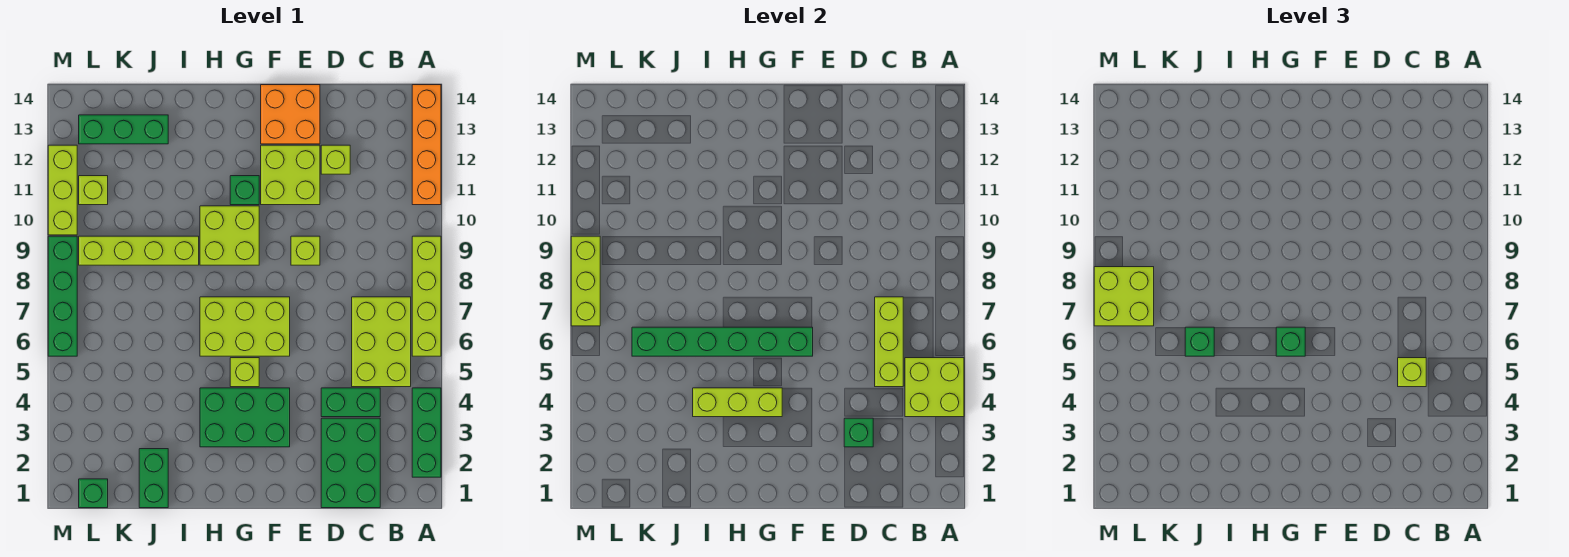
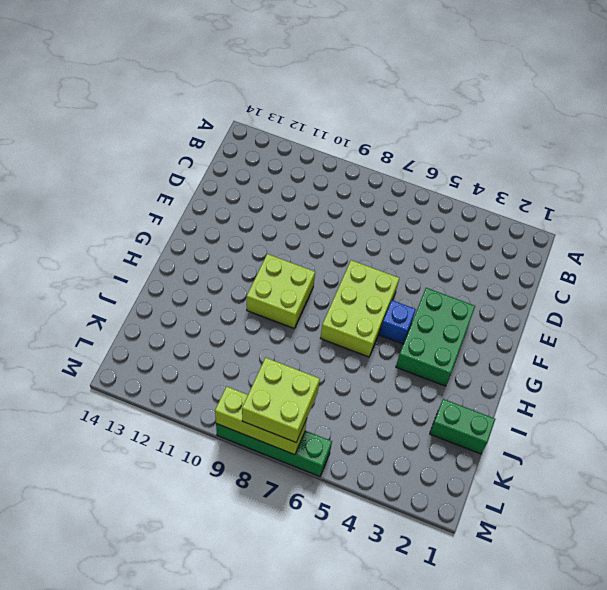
blue 1x1 brick [380,300,416,344] -> lime 1x1 brick [230,358,259,387]
none -> green 1x3 brick [412,388,441,477]
none -> lime 1x4 brick [412,236,441,356]
none -> orange 1x4 brick [412,85,441,205]
none -> lime 2x3 brick [352,297,411,387]

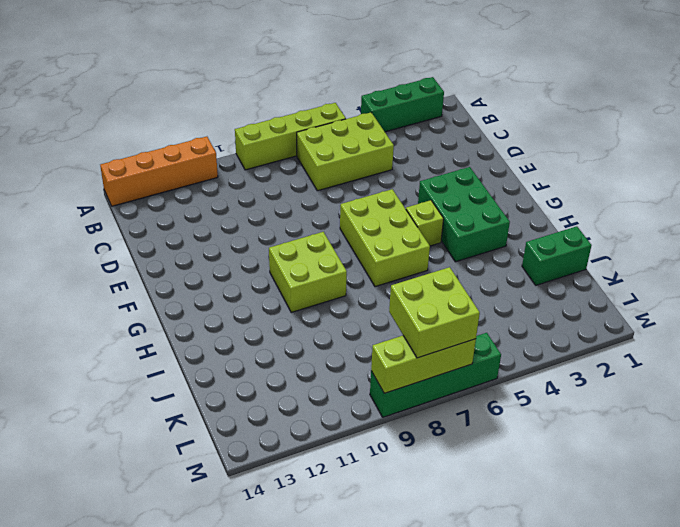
none -> green 2x3 brick [321,418,380,508]
none -> green 1x2 brick [321,388,380,417]
none -> lime 1x1 brick [321,145,350,174]
none -> lime 1x1 brick [291,236,320,265]

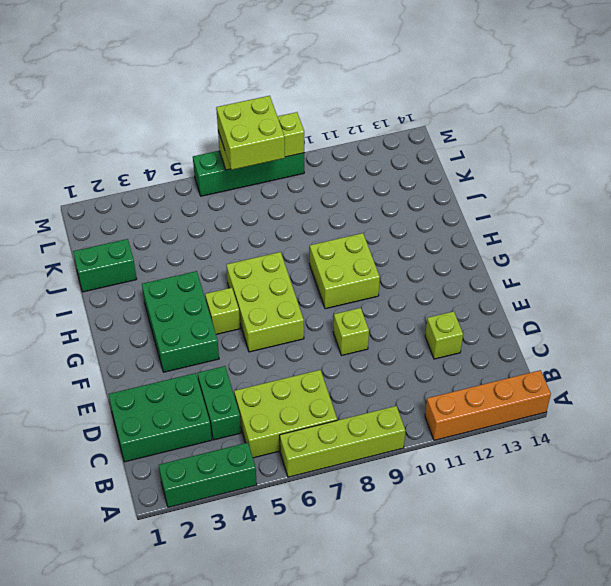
none -> lime 2x2 brick [261,145,320,205]
none -> orange 2x2 brick [261,85,320,144]
none -> green 1x1 brick [230,176,259,205]
none -> lime 1x4 brick [79,236,199,265]

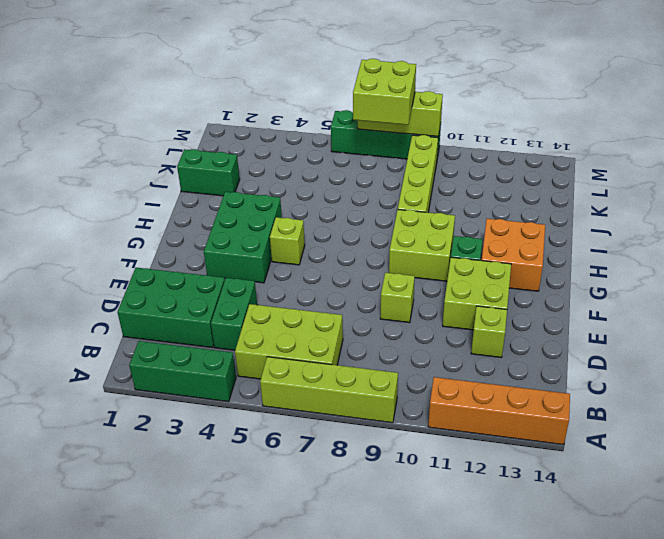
orange 2x2 brick [482,219,545,291] -> orange 2x2 brick moved to [261,85,320,144]
none -> lime 2x3 brick [200,297,290,356]
none -> green 1x3 brick [79,115,168,144]
none -> green 1x1 brick [79,479,108,508]
none -> lime 1x1 brick [79,176,108,205]

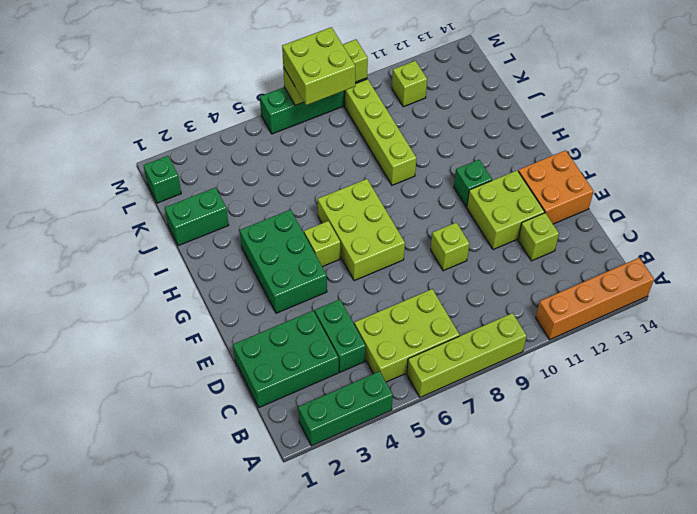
none -> lime 2x2 brick [200,206,259,265]
none -> green 1x3 brick [79,115,168,144]
none -> lime 1x3 brick [48,145,77,235]
none -> lime 2x2 brick [905,358,964,417]

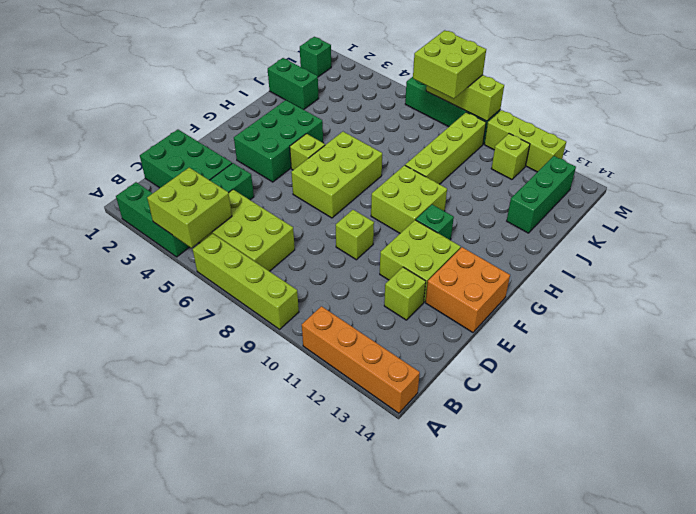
none -> lime 1x3 brick [875,297,903,387]
none -> green 1x1 brick [844,418,873,447]
none -> green 1x6 brick [632,327,813,356]
none -> lime 1x3 brick [693,388,782,417]

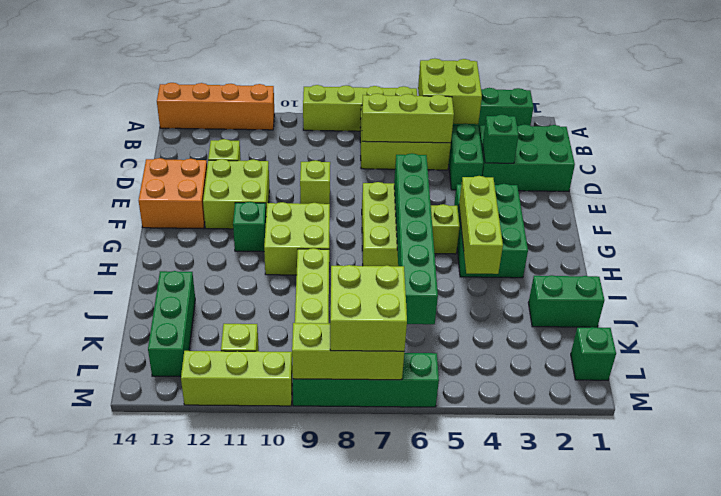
none -> lime 1x1 brick [1398,358,1426,387]
none -> green 1x1 brick [1276,327,1305,356]
none -> green 1x1 brick [1185,327,1214,356]

